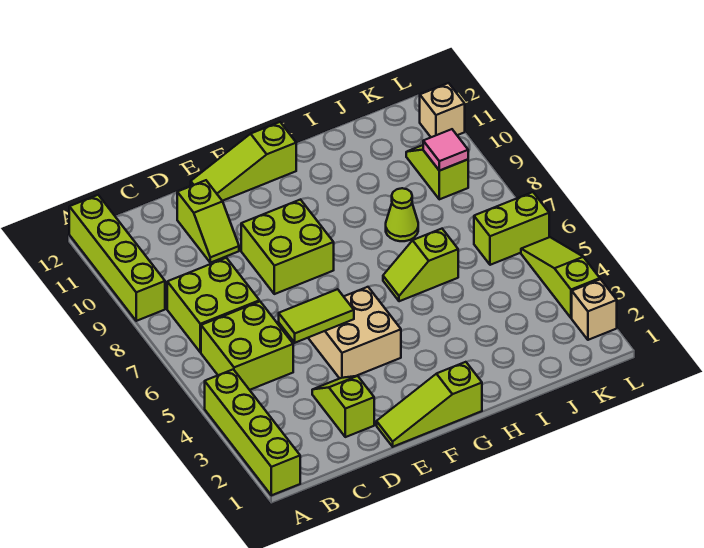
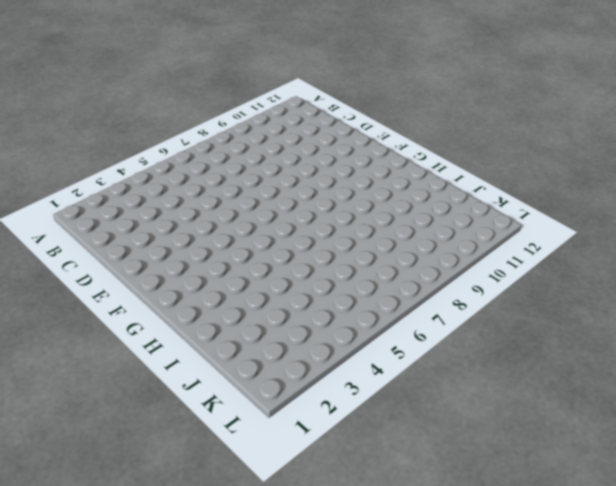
none -> lime 1x4 brick [205,369,300,495]
none -> lime 1x4 brick [69,195,165,321]
none -> lime 2x2 brick [201,301,293,390]

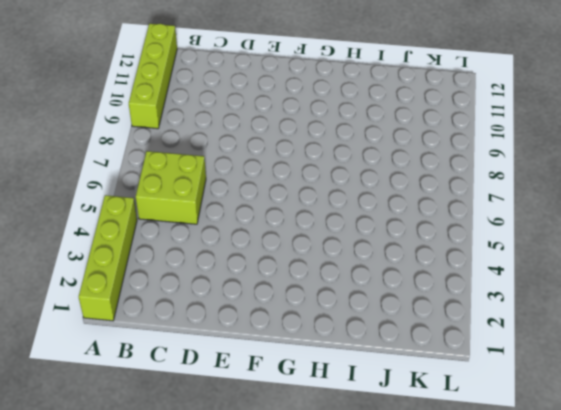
none -> lime 2x2 brick [167,258,259,352]
none -> lime 1x2 slope [312,376,374,437]
none -> lime 1x2 slope [177,180,239,263]

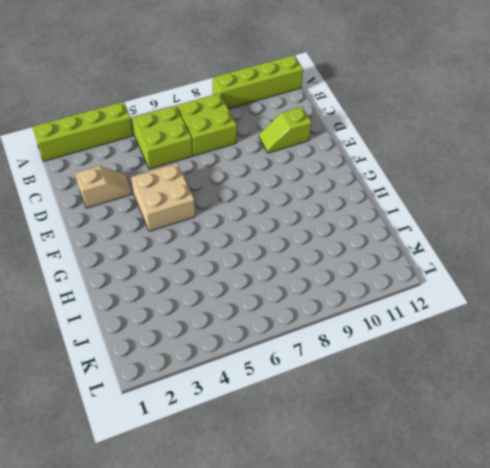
tan 1x2 slope [75,166,132,208] -> lime 1x2 slope [312,376,374,437]
none -> lime 1x3 slope [377,362,482,447]
none -> lime 2x2 brick [241,200,334,294]
none -> lime 1x3 slope [191,122,296,201]

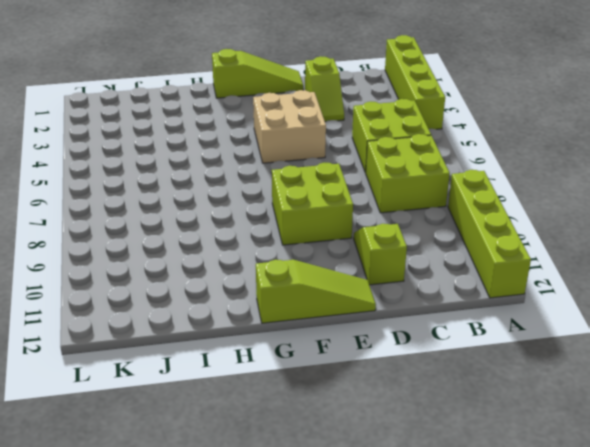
none -> lime 1x2 slope [383,229,458,301]
none -> lime 1x1 cone [386,188,418,241]
none -> lime 1x2 brick [474,192,549,265]

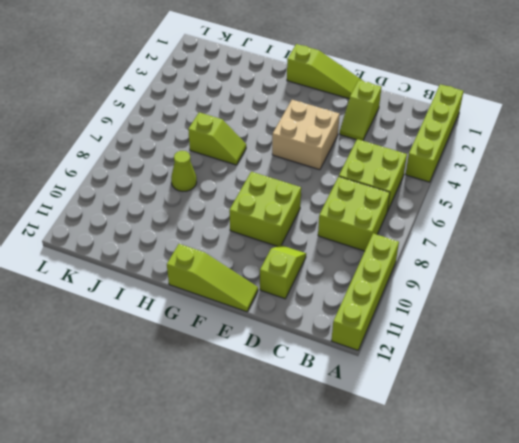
none -> lime 1x2 brick [474,192,549,265]
none -> lime 1x2 slope [406,145,468,199]
none -> tan 1x1 brick [572,279,617,340]

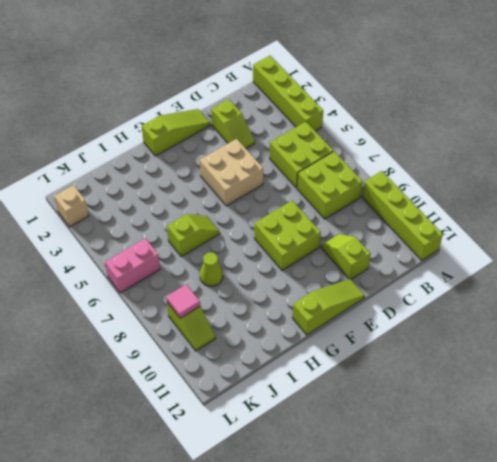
pink 1x2 brick [105,238,160,293] -> lime 1x2 brick [474,192,549,265]
none -> lime 1x3 slope [521,237,600,318]
none -> tan 1x1 brick [420,83,465,137]
none -> lime 1x2 tile [279,289,354,343]

